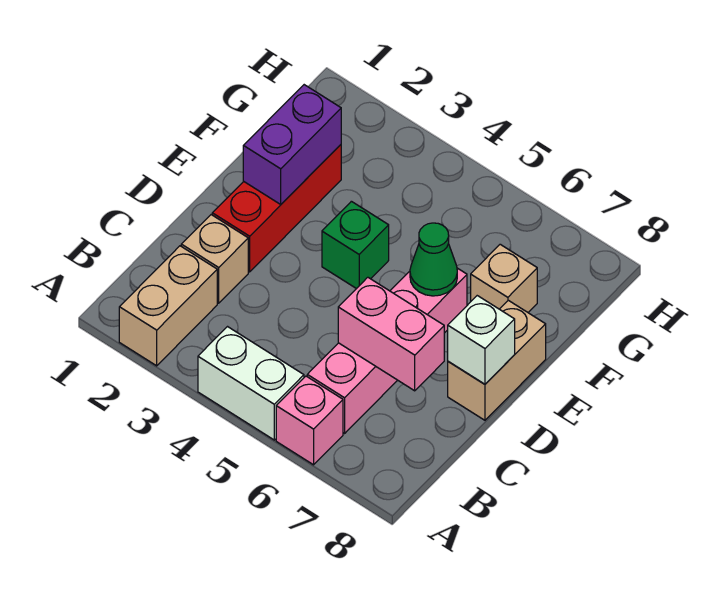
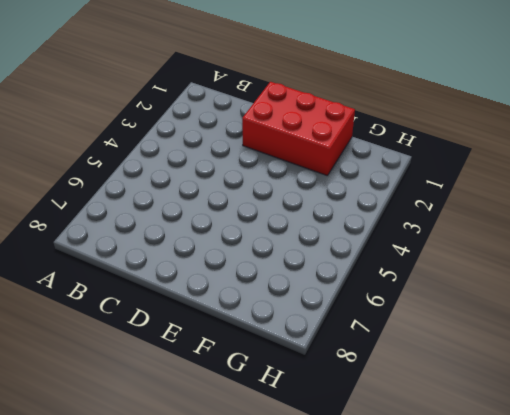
red 2x3 brick [242,82,355,176] -> red 1x3 brick [212,145,341,272]
none -> tan 1x2 brick [119,246,217,366]
none -> white 1x2 brick [198,327,304,440]
none -> pink 1x1 brick [276,376,343,465]

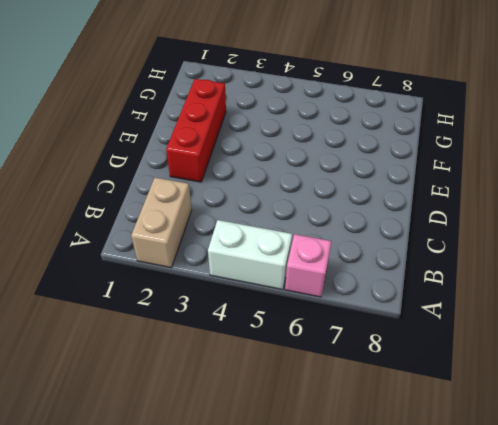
none -> pink 1x4 brick [307,268,467,433]
none -> tan 1x1 brick [181,215,248,303]
none -> tan 1x2 brick [448,300,546,420]

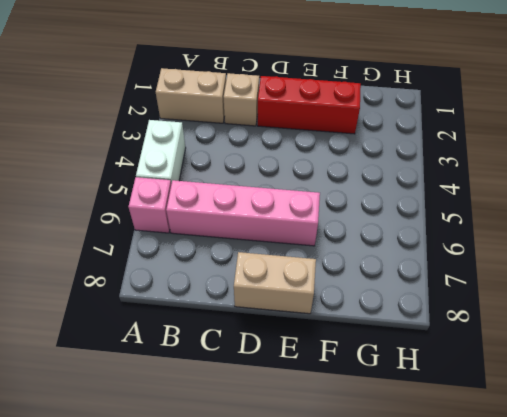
none -> green 1x1 brick [322,201,389,289]
none -> tan 1x1 brick [471,244,537,312]
none -> pink 1x2 brick [338,277,444,391]

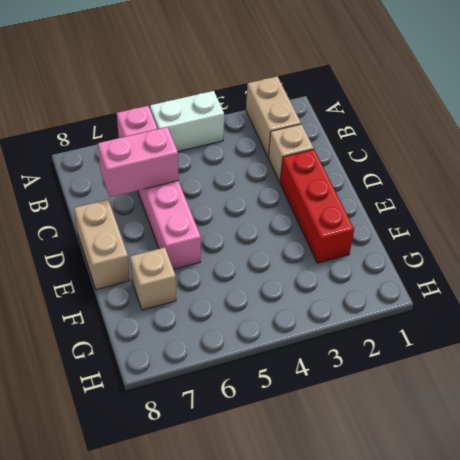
none -> green 1x1 brick [322,201,389,289]
none -> white 1x1 brick [448,296,515,384]
none -> purple 1x2 brick [243,85,341,204]

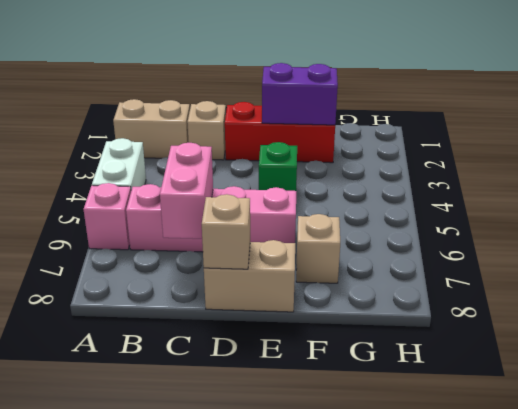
tan 1x1 brick [202,194,250,269] -> white 1x1 brick [448,296,515,384]
none -> green 1x1 cone [410,223,457,296]

